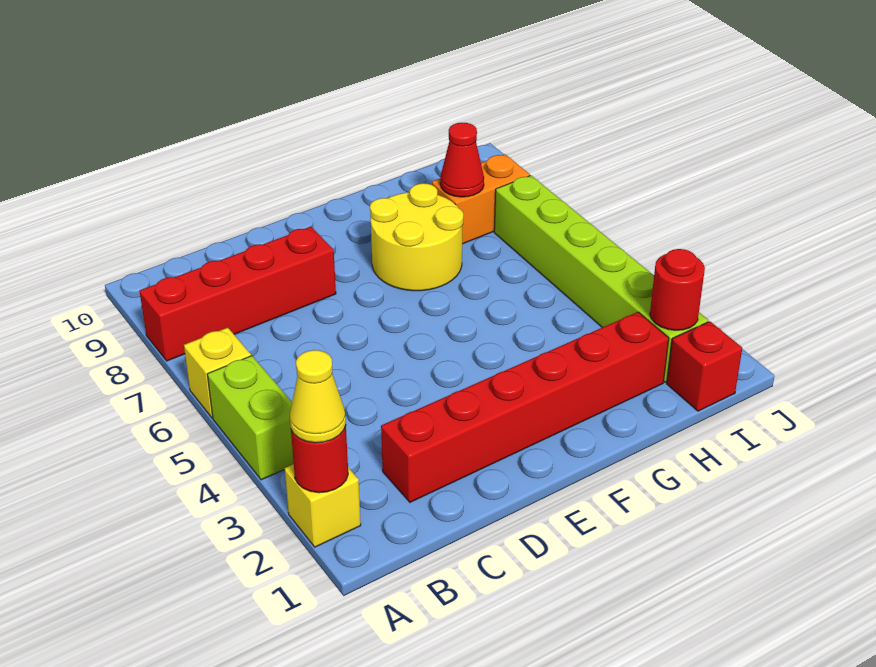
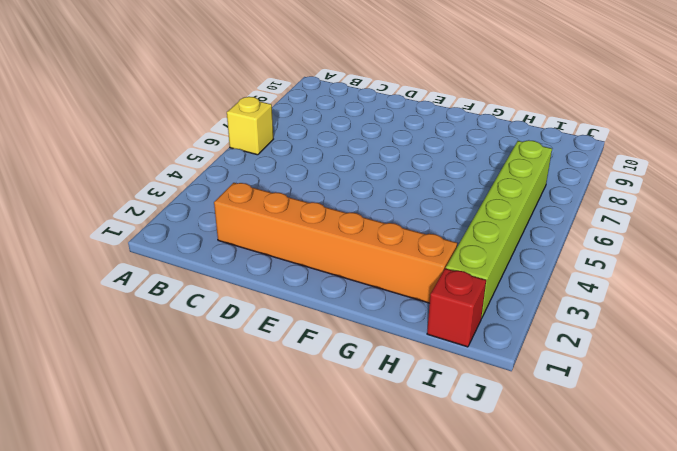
orange 1x6 brick [214,183,457,303] -> red 1x6 brick [381,312,669,502]
none -> yellow 1x1 brick [285,464,361,547]
none -> lime 1x2 brick [207,356,294,480]
none -> red 1x4 brick [140,227,336,361]

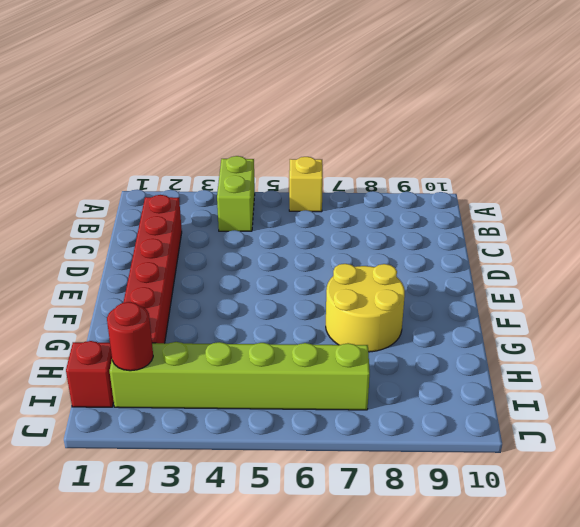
lime 1x2 brick [217,156,255,231] -> lime 1x2 brick turned to [207,356,294,480]
none -> yellow 1x1 brick [285,464,361,547]
none -> red 1x4 brick [140,227,336,361]
none -> orange 1x2 brick [432,154,530,244]

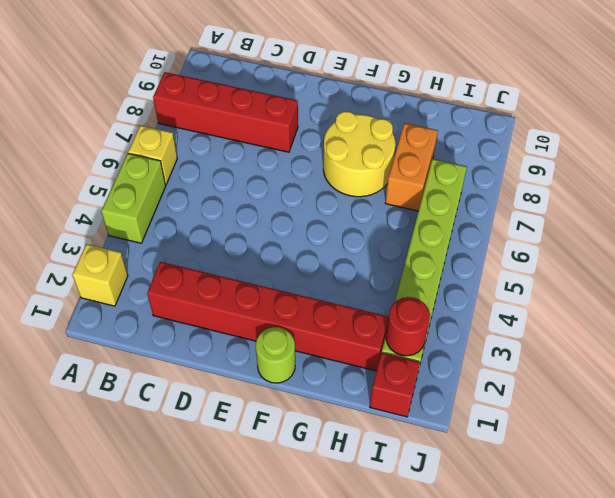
lime 1x1 round brick [256,327,295,383] -> none
orange 1x2 brick [385,123,438,211] -> orange 1x2 brick turned to [432,154,530,244]
none -> red 1x1 round brick [291,426,348,493]
none -> red 1x1 cone [440,123,484,197]
none -> yellow 1x1 cone [290,350,346,443]

